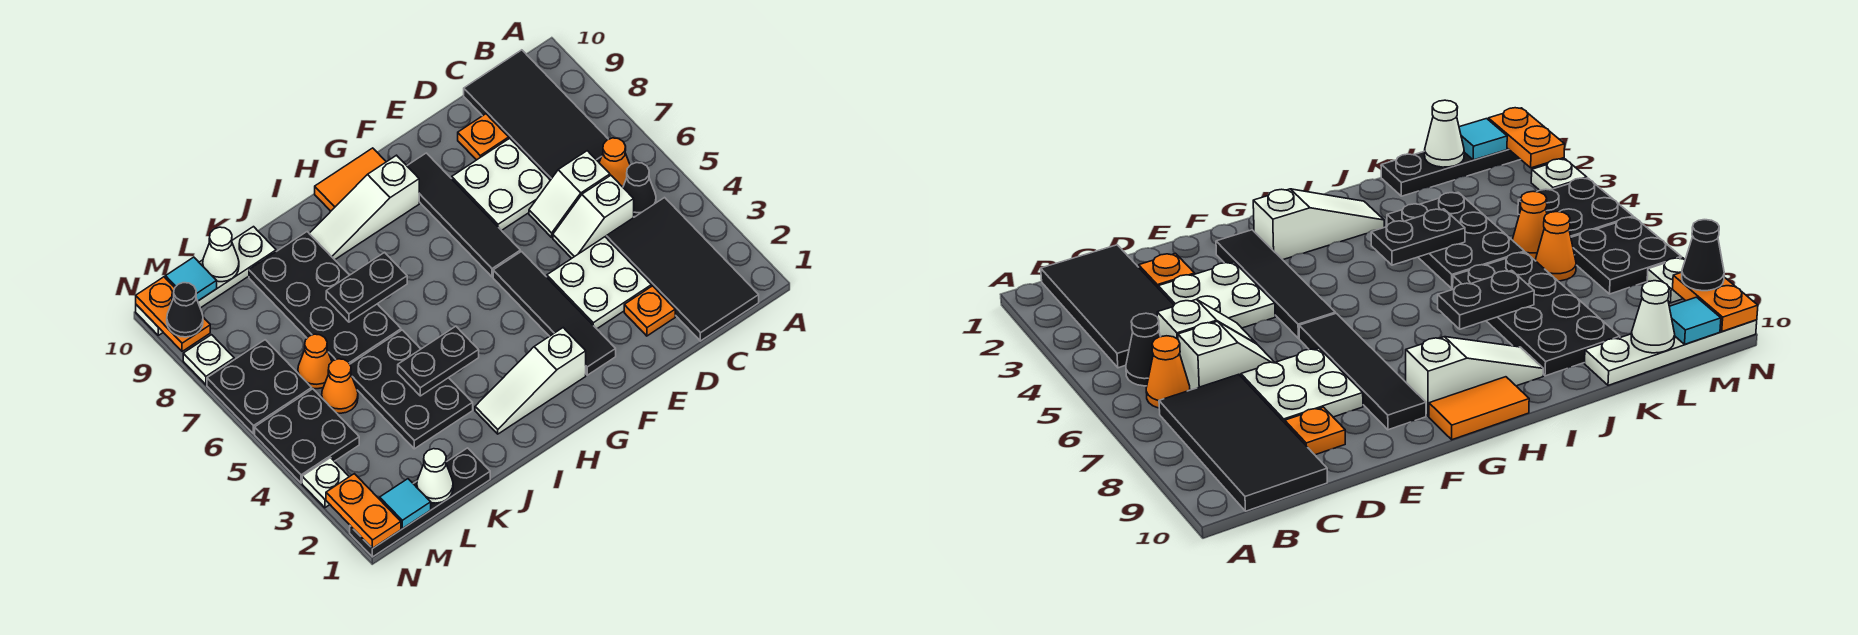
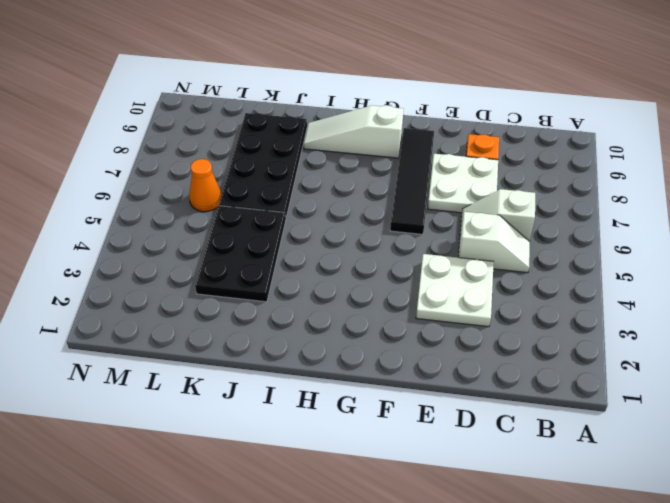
white 1x2 slope [458,212,530,273] -> white 1x2 slope turned to [553,175,634,258]
none -> black 2x4 tile [606,198,759,341]
none -> black 1x1 cone [623,163,656,217]
none -> orange 1x1 cone [599,138,630,187]
none -> black 2x4 tile [464,50,608,180]

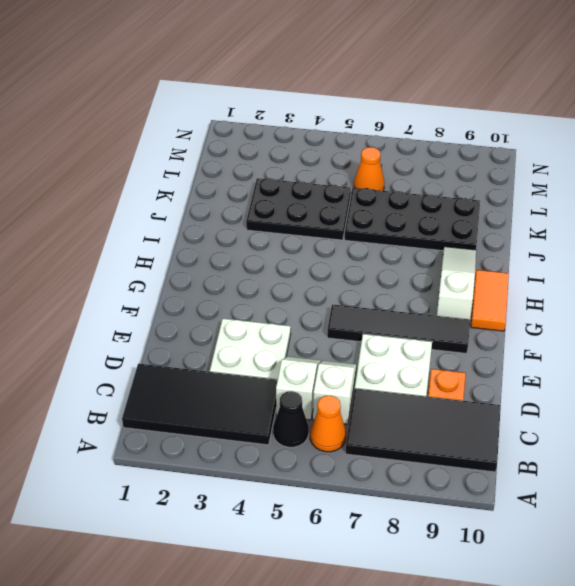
none -> orange 1x1 plate [624,286,675,336]
none -> black 1x4 tile [493,252,616,375]
none -> white 1x3 slope [475,328,586,434]
none -> black 1x4 plate [350,448,490,557]

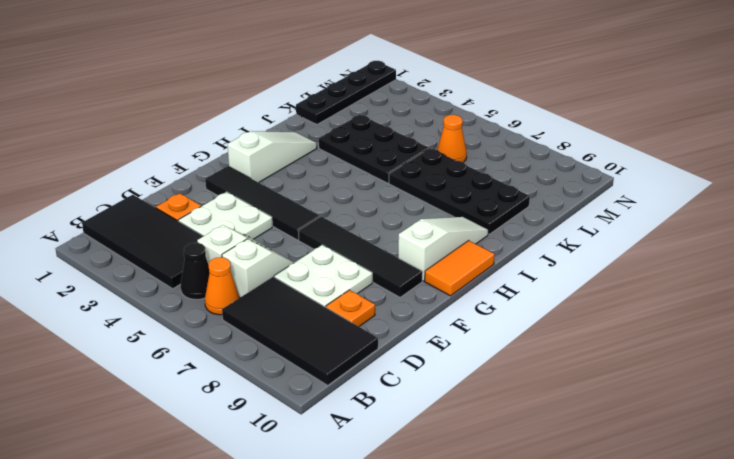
none -> white 1x4 plate [136,227,276,335]
none -> orange 1x1 cone [322,359,358,413]
none -> black 2x2 plate [255,389,359,483]
none -> black 2x2 plate [207,340,312,434]

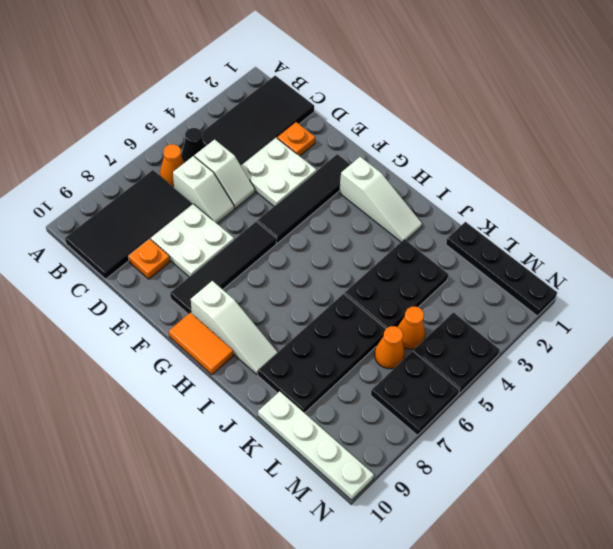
none -> white 1x1 plate [302,458,349,508]
none -> white 1x1 plate [183,335,234,385]
none -> black 1x2 plate [398,326,479,396]
none -> black 1x2 plate [326,253,407,322]

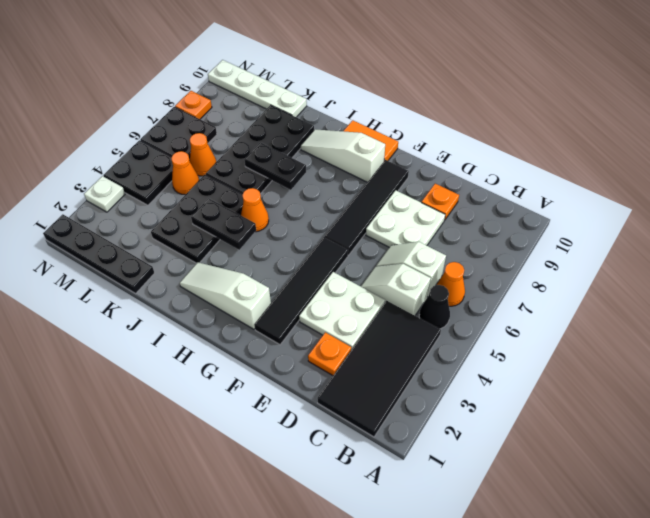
orange 1x1 cone [241,188,269,232] -> none
orange 1x1 plate [175,91,212,119] -> white 1x1 plate [183,335,234,385]
none -> black 2x4 tile [464,50,608,180]
none -> white 1x1 cone [417,449,453,503]
none -> white 1x1 cone [203,227,239,282]
none -> cyan 1x1 tile [380,479,431,529]

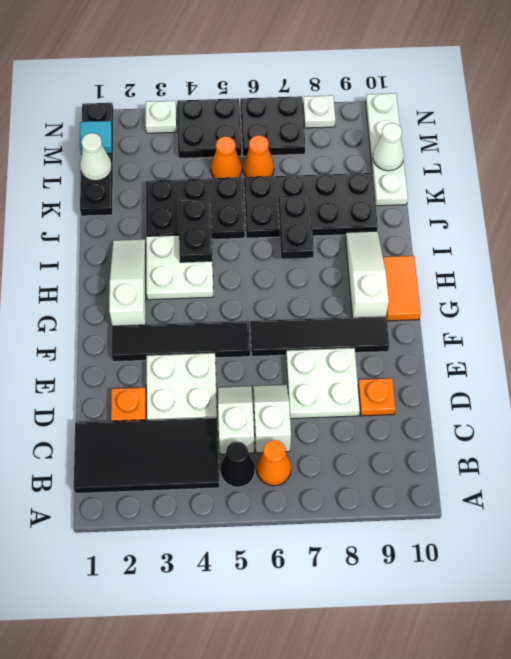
white 2x2 plate [146,235,213,300] -> none
none -> black 2x4 tile [464,50,608,180]
none -> cyan 1x1 tile [165,257,217,301]
none -> orange 1x2 plate [326,474,401,549]
none -> orange 1x2 plate [136,277,210,351]

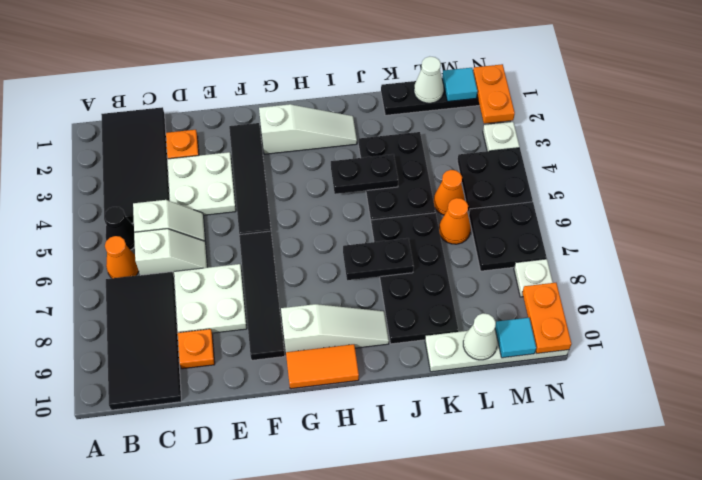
none -> black 1x1 cone [167,283,203,337]

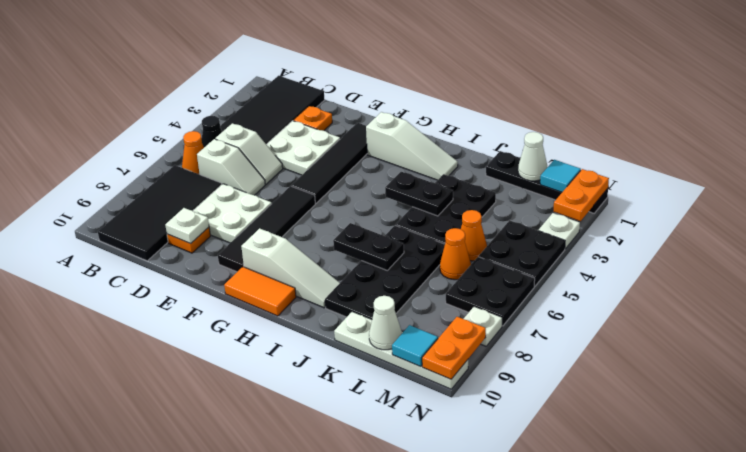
white 1x1 plate [165,208,209,244] -> none
none -> black 1x1 cone [167,283,203,337]

